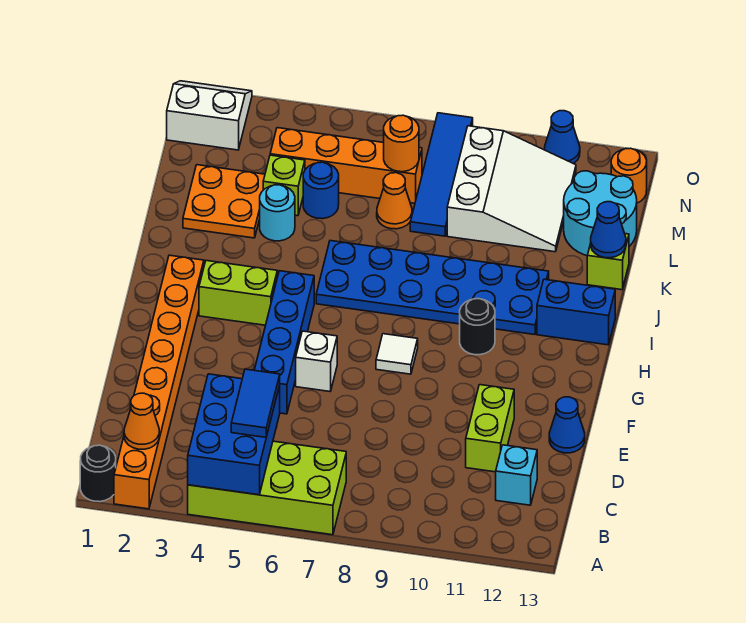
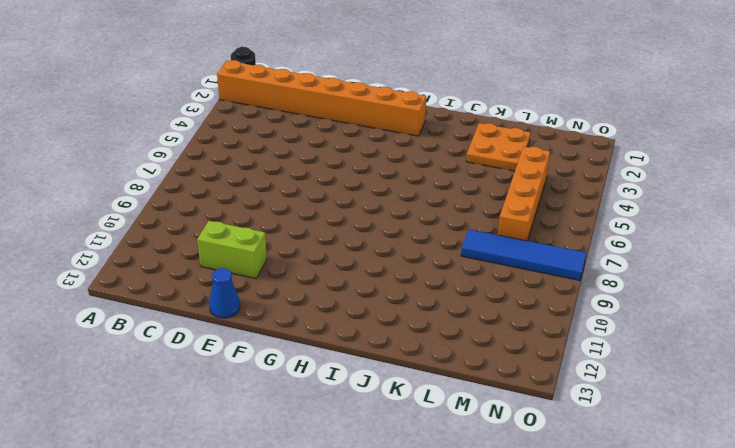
none -> lime 2x4 brick [188,441,346,535]
none -> cyan 1x1 brick [496,445,537,505]
none -> blue 1x4 brick [254,271,314,414]
none -> white 1x1 brick [296,331,337,391]

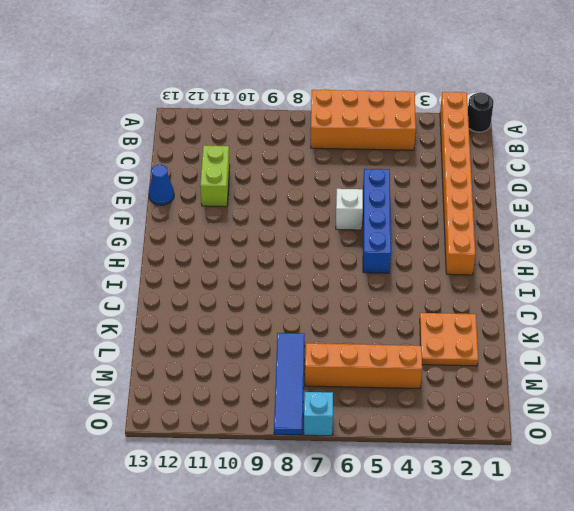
orange 2x4 brick [311,89,416,150] -> lime 2x4 brick [188,441,346,535]
cyan 1x1 brick [304,392,333,436] -> cyan 1x1 brick moved to [496,445,537,505]
none -> white 1x1 tile [376,334,418,374]
none -> lime 1x2 brick [199,261,277,325]
none -> black 1x1 round brick [460,299,495,355]
none -> blue 2x6 plate [316,241,549,335]

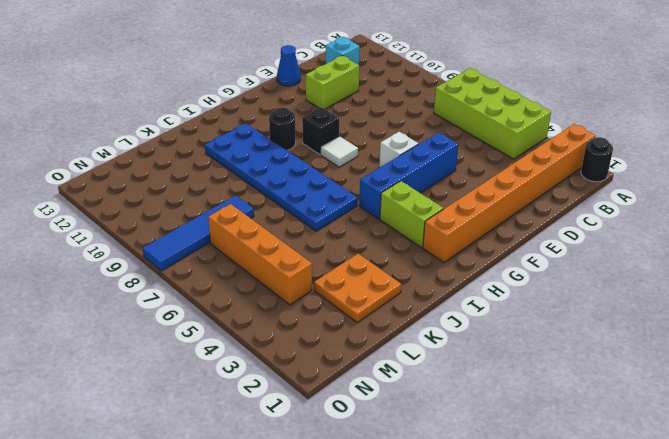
black 1x1 brick [302,107,339,155] -> none
none -> blue 1x2 brick [537,279,615,345]
none -> cyan 1x1 round brick [260,185,295,241]
none -> lime 1x1 brick [587,234,629,290]
none -> lime 1x1 brick [263,155,305,216]

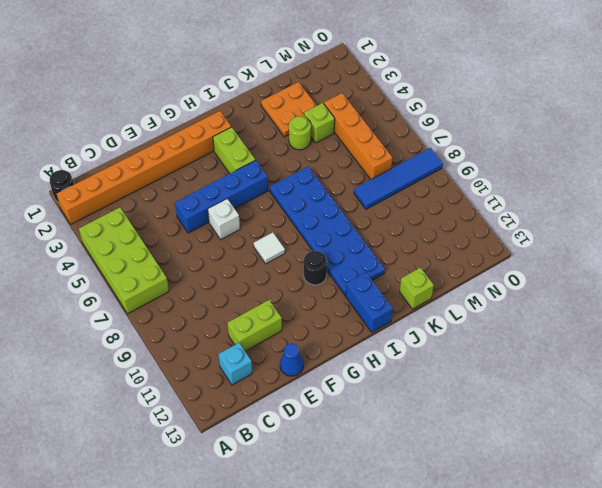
lime 1x1 round brick [289,116,311,150] -> cyan 1x1 round brick [260,185,295,241]
none -> blue 1x1 round brick [303,162,339,219]
none -> orange 1x1 cone [377,173,412,229]
none -> white 3x3 slope [447,126,576,252]
none -> cyan 2x2 round brick [564,171,637,256]

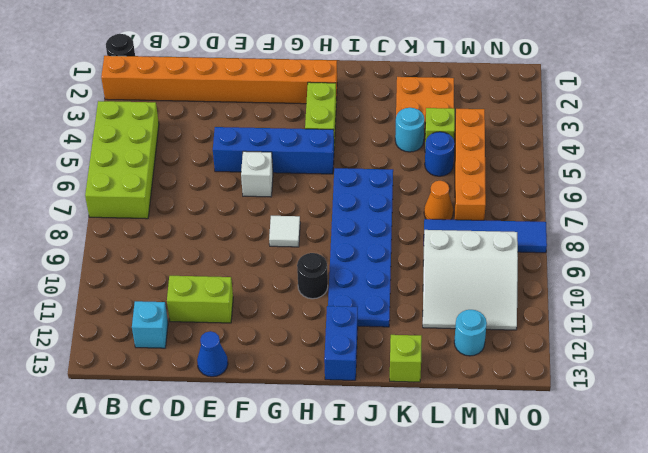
cyan 1x1 round brick [454,310,487,356] -> cyan 2x2 round brick [564,171,637,256]
none -> white 2x2 slope [167,81,252,150]
none -> orange 1x1 round brick [611,148,647,203]
none -> blue 1x1 cone [545,111,580,164]
none -> blue 2x3 brick [188,374,280,495]

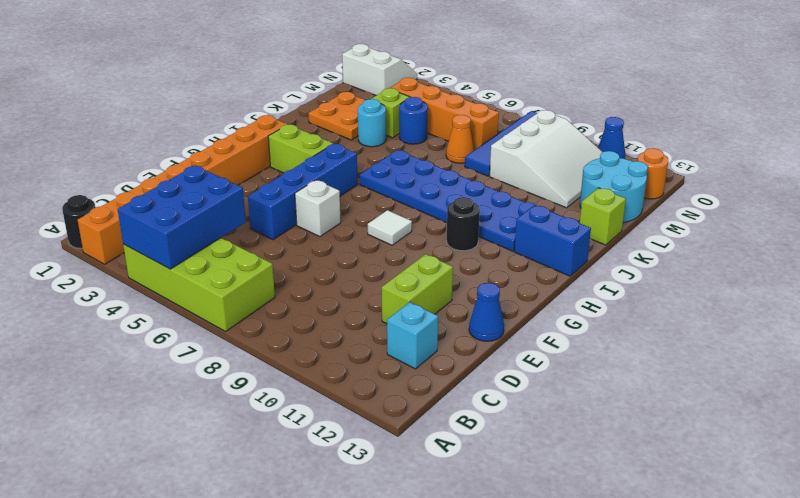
none -> orange 1x1 cone [124,393,159,449]
none -> blue 1x1 cone [591,202,626,258]
none -> orange 1x1 round brick [384,115,419,172]
none -> blue 1x2 tile [231,369,280,437]

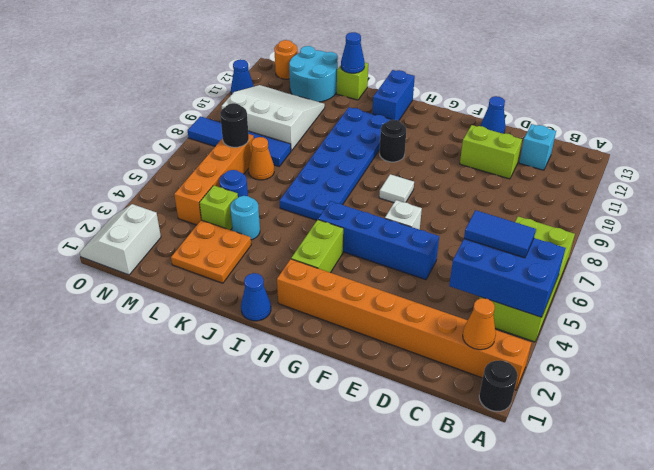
blue 1x1 cone [241,273,271,321] -> none
black 1x1 round brick [220,103,249,147] -> orange 1x1 round brick [384,115,419,172]

